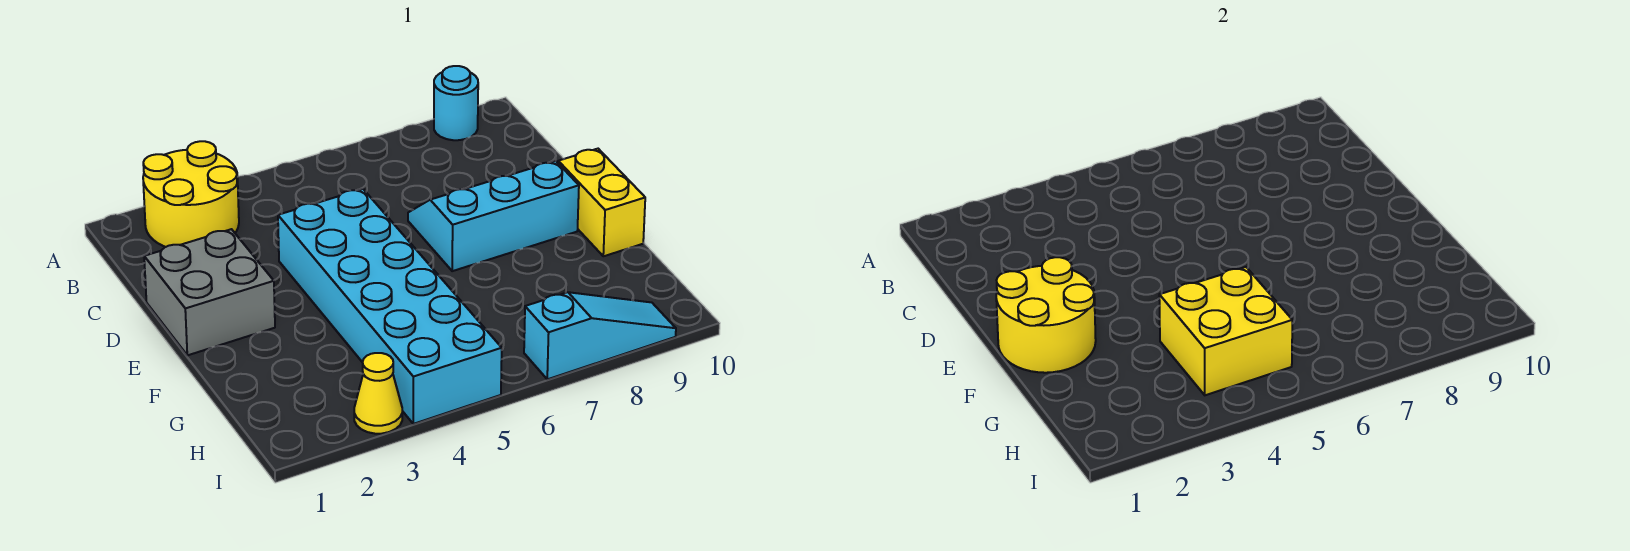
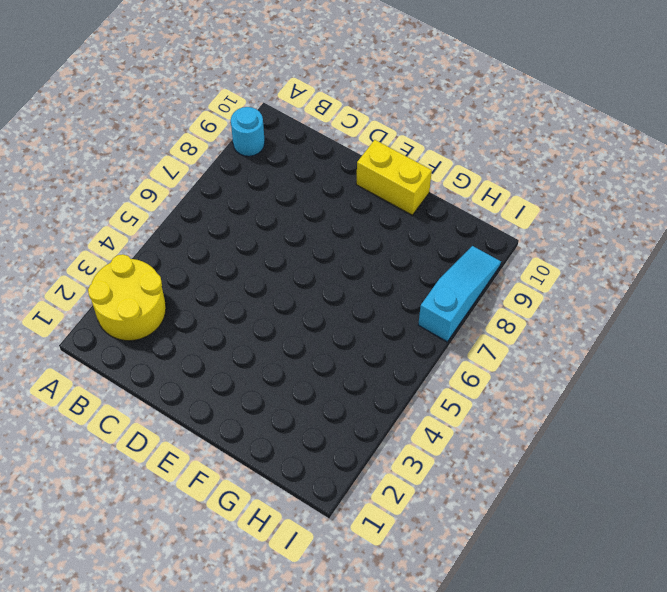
none -> grey 2x2 brick [144,229,275,355]
none -> cyan 2x6 brick [278,189,502,424]

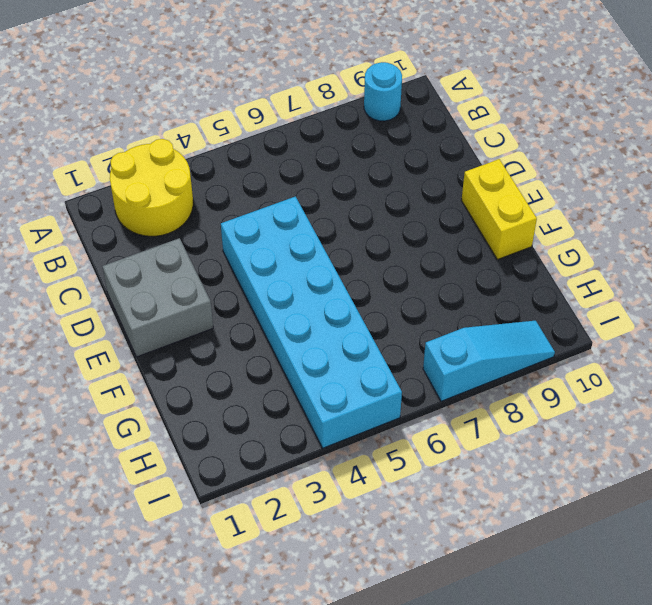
none -> cyan 2x3 slope [408,161,579,271]
none -> yellow 1x1 cone [354,353,402,434]

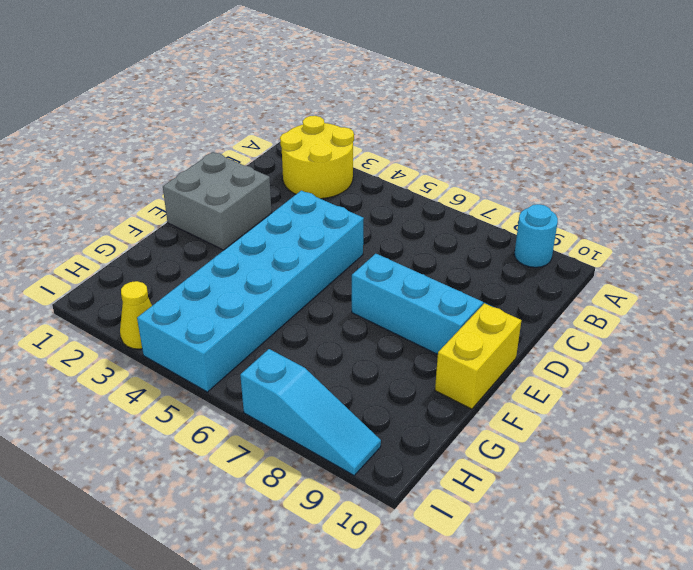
none -> yellow 2x2 round brick [996,257,1096,373]
none -> yellow 2x2 brick [1159,267,1292,395]

